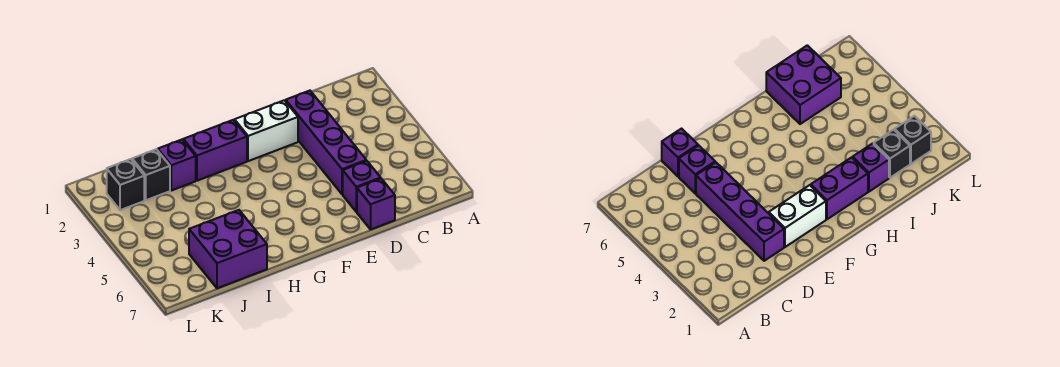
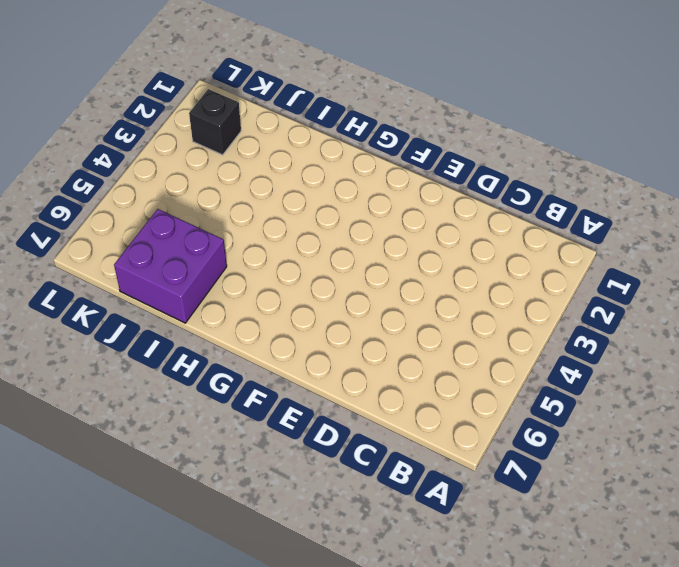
none -> purple 1x4 brick [286,91,366,194]
none -> purple 1x1 brick [343,161,381,212]

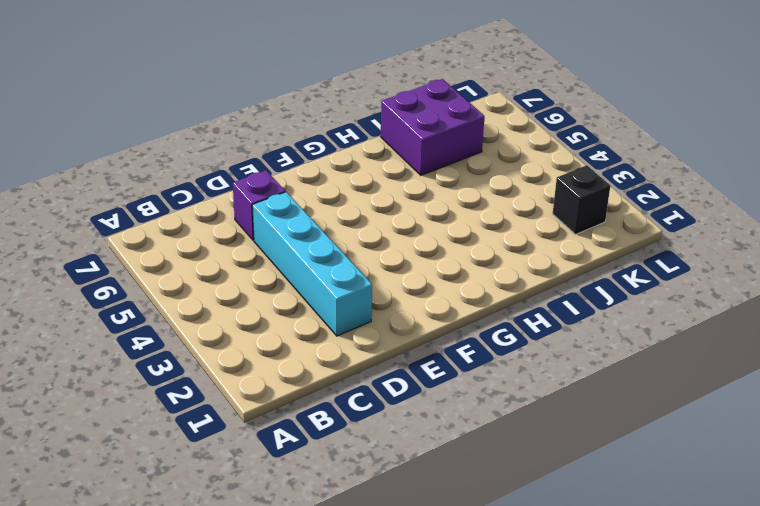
cyan 1x4 brick [252,192,372,336] -> purple 1x4 brick [286,91,366,194]
none -> purple 1x1 brick [357,179,395,229]
none -> white 1x2 brick [235,100,298,161]

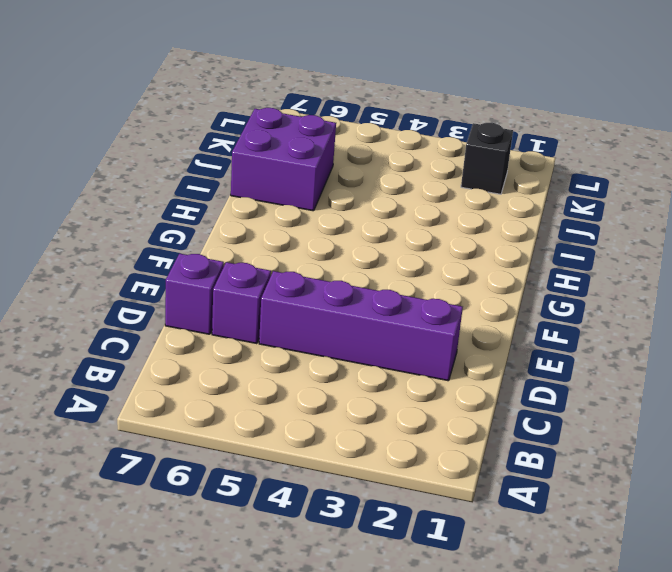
none -> white 1x2 brick [235,100,298,161]
none -> purple 1x2 brick [183,120,247,181]

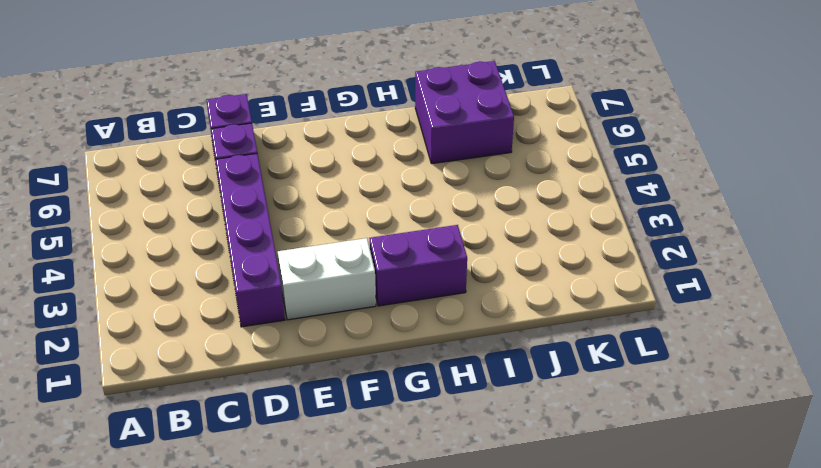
none -> purple 1x1 brick [158,140,196,191]
none -> black 1x1 brick [132,149,170,200]

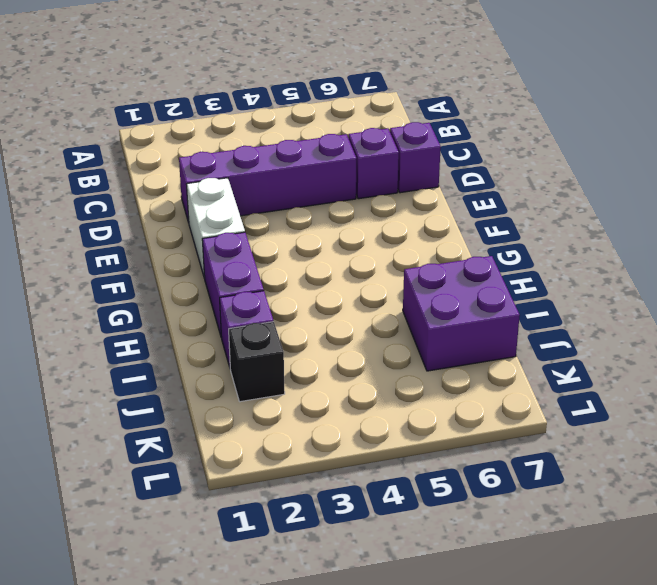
none -> black 1x1 brick [107,159,144,210]

